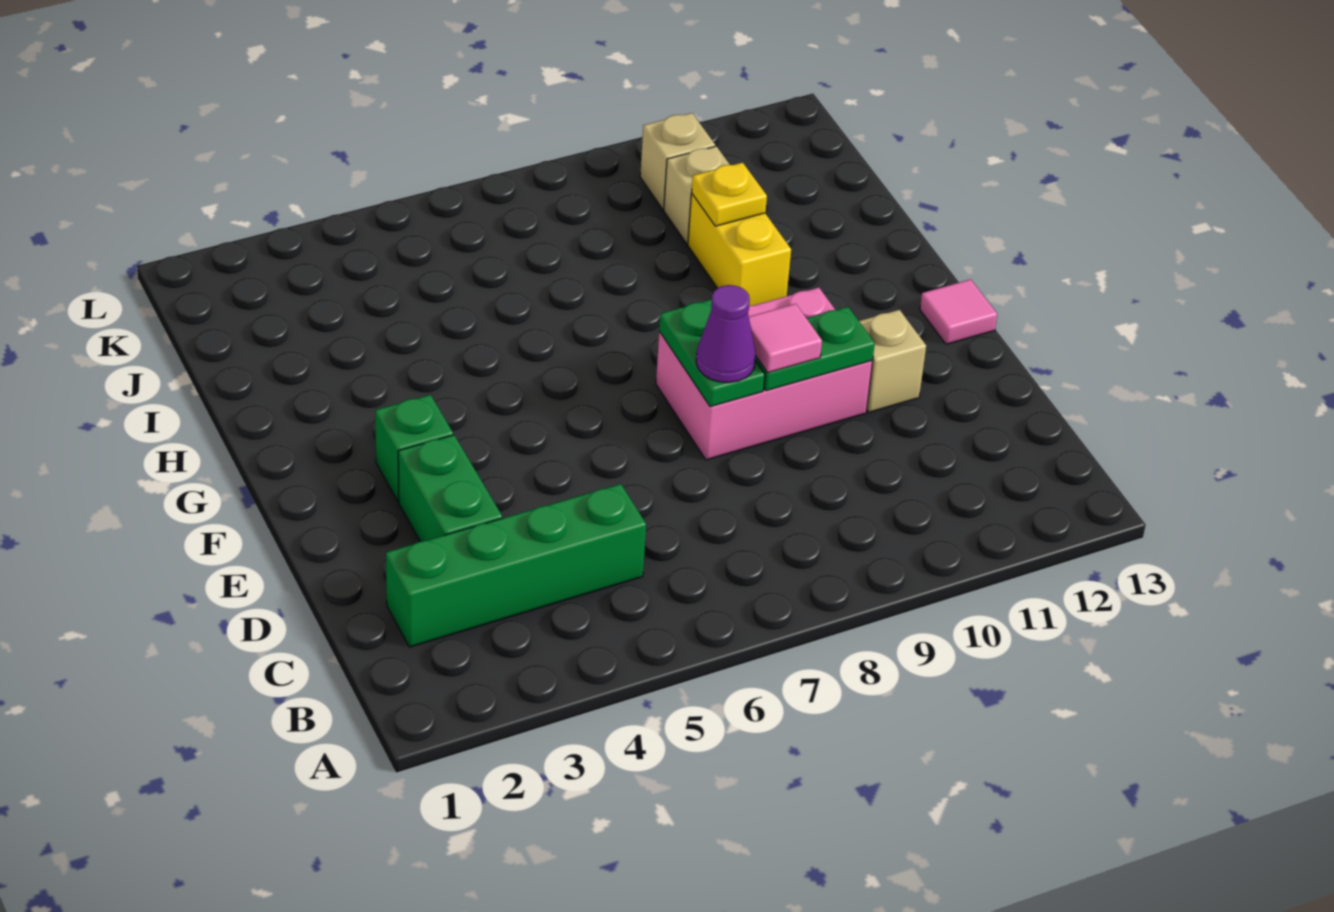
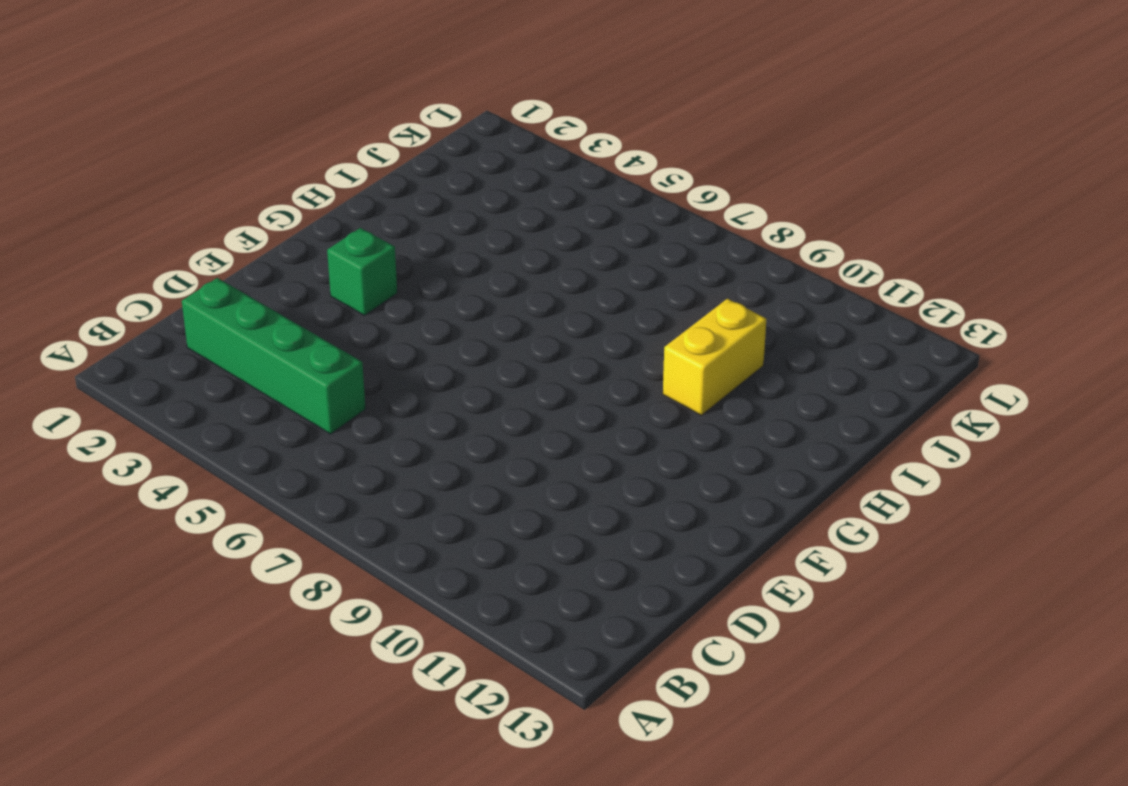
none -> green 1x2 brick [398,435,502,542]
none -> pink 2x3 brick [656,288,873,460]
none -> tan 1x1 brick [859,310,926,412]

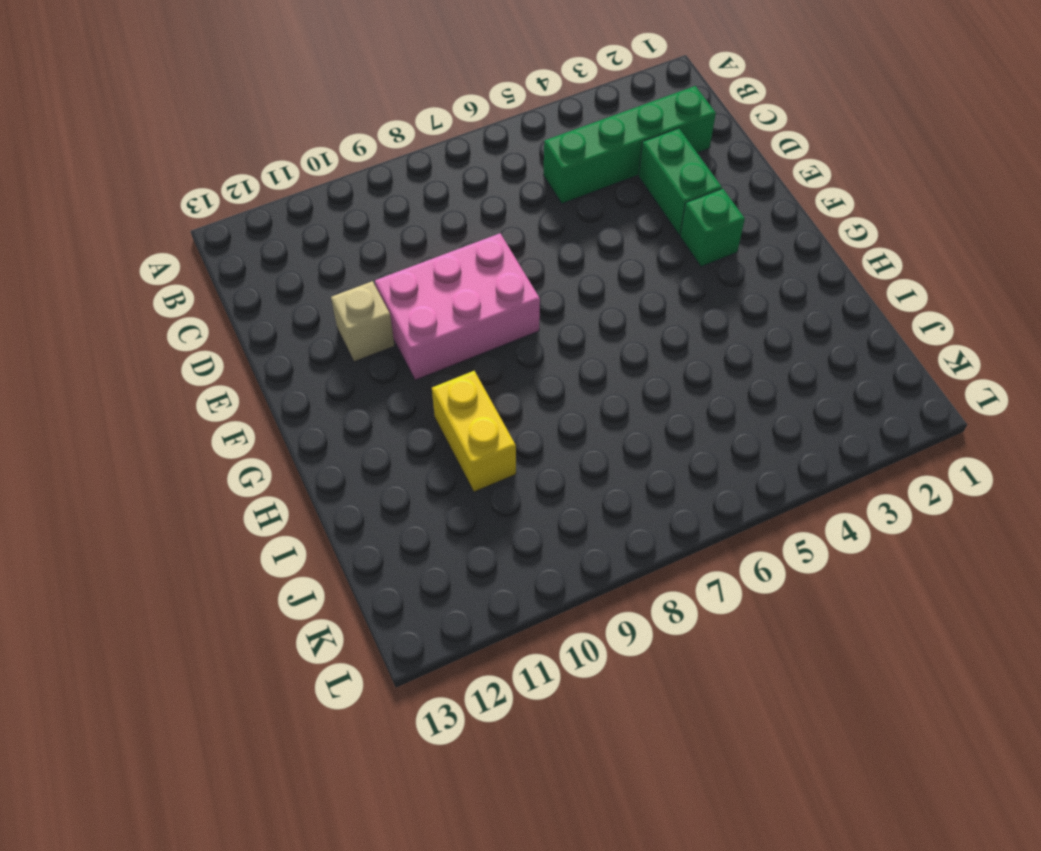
none -> pink 1x1 tile [920,279,997,344]
none -> tan 1x1 brick [664,146,730,244]
none -> tan 1x1 brick [640,113,715,209]

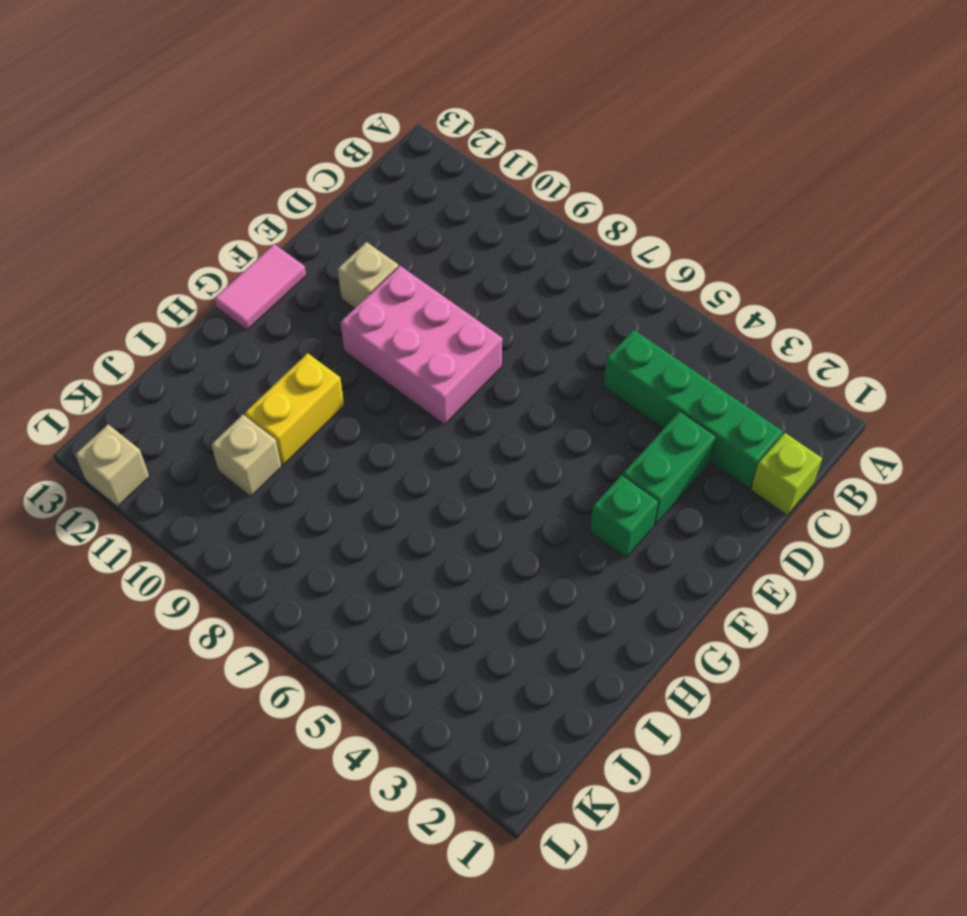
lime 1x1 brick [751,433,822,515] -> none
pink 1x2 tile [214,244,306,330] -> pink 1x1 tile [920,279,997,344]
tan 1x1 brick [75,425,149,507] -> tan 1x1 brick moved to [640,113,715,209]
none -> green 1x2 plate [659,299,765,407]
none -> green 1x2 plate [755,307,875,391]
none -> yellow 1x1 plate [692,163,767,226]

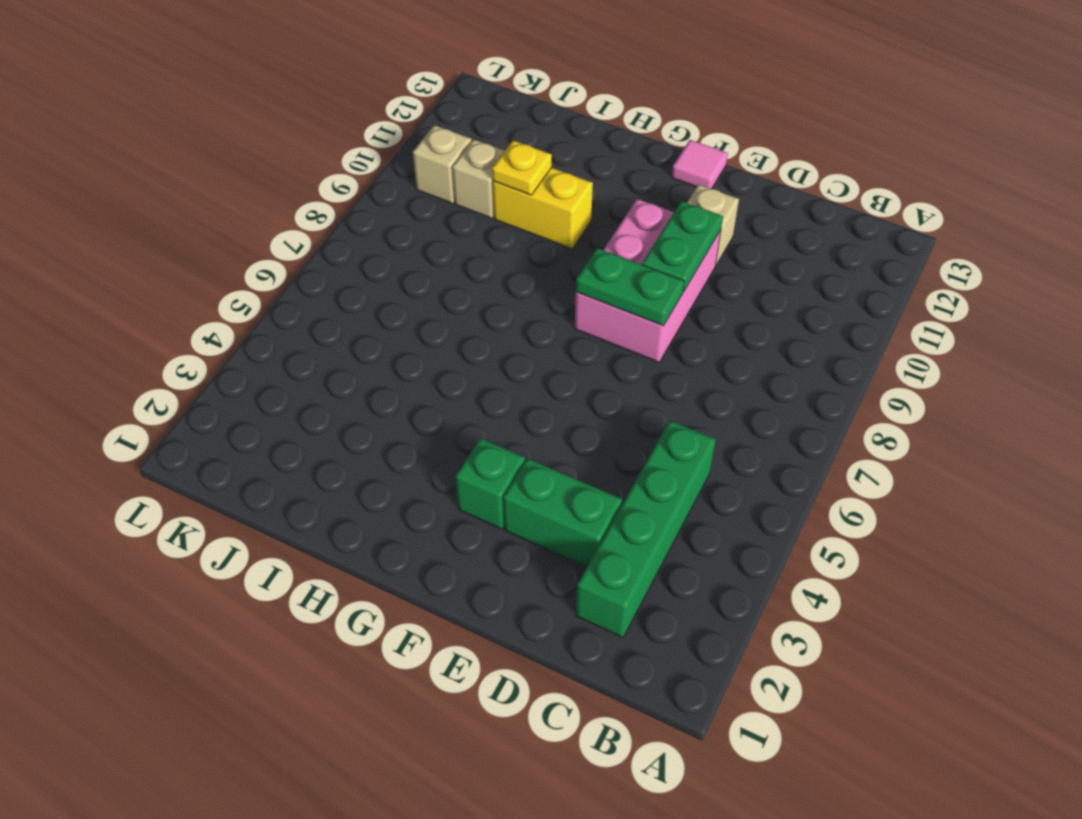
none -> purple 1x1 cone [696,285,755,383]
none -> pink 1x1 tile [749,304,822,373]

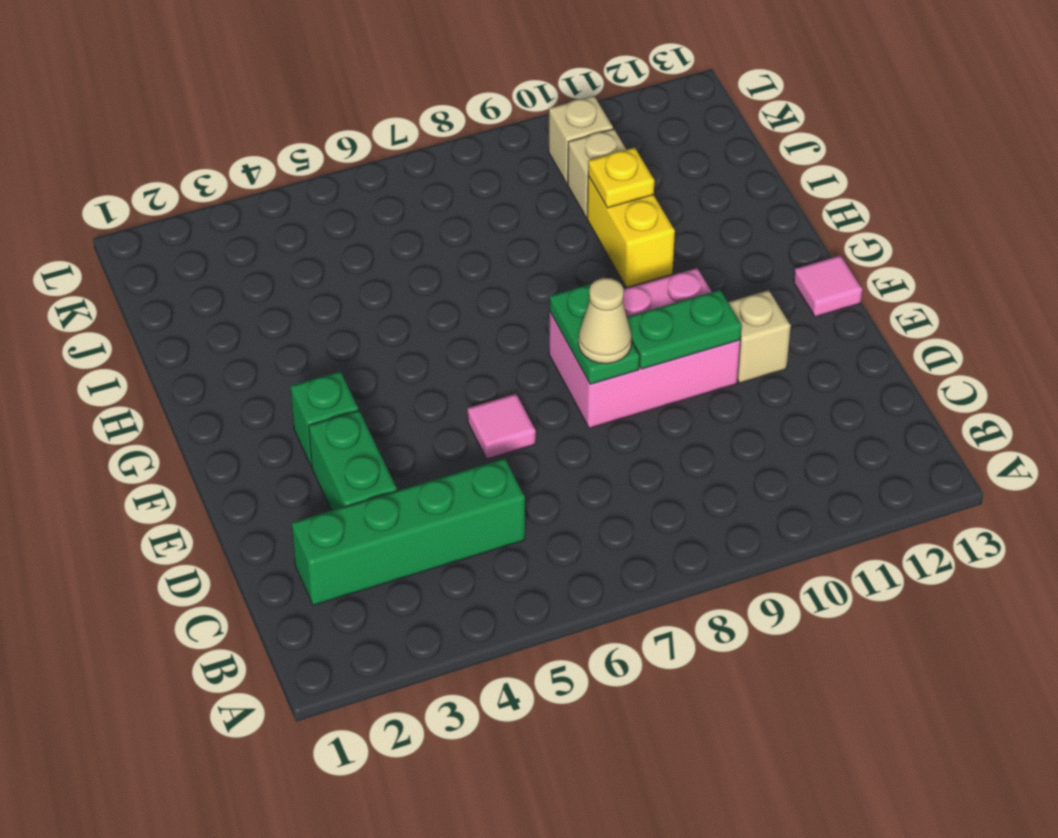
pink 1x1 tile [467,394,536,459] -> pink 1x1 tile moved to [749,304,822,373]
tan 1x1 cone [578,278,632,364] -> purple 1x1 cone [696,285,755,383]

